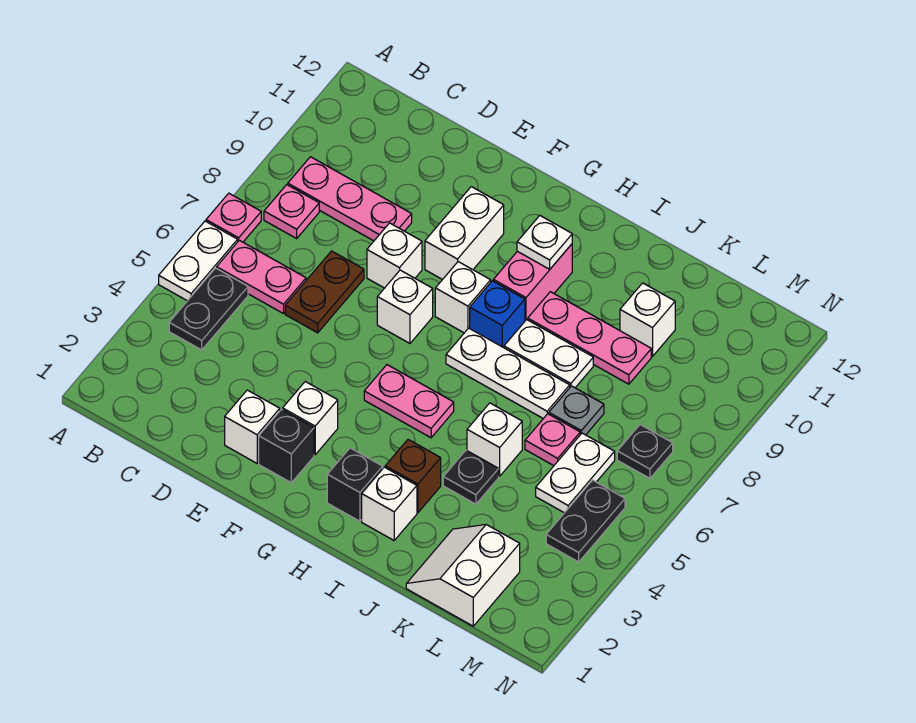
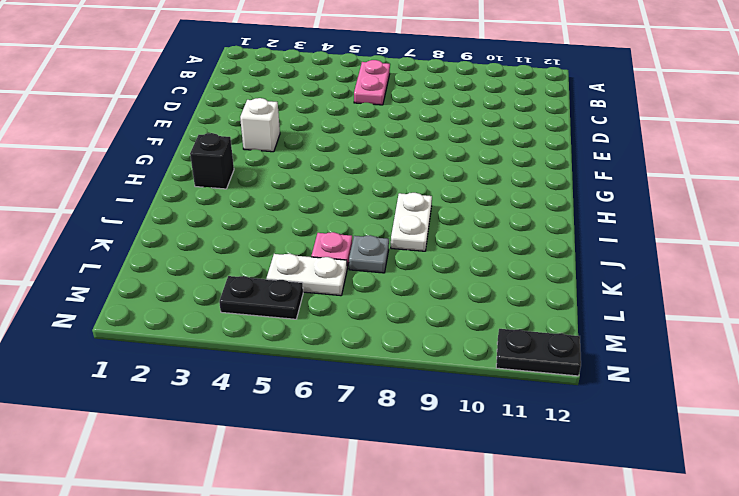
black 1x2 plate [496,329,581,376] -> black 1x2 plate moved to [169,268,248,350]
none -> white 1x2 plate [159,221,238,301]
none -> pink 1x1 plate [206,193,261,242]
none -> pink 1x1 plate [264,185,319,238]
none -> pink 1x3 plate [288,157,412,241]

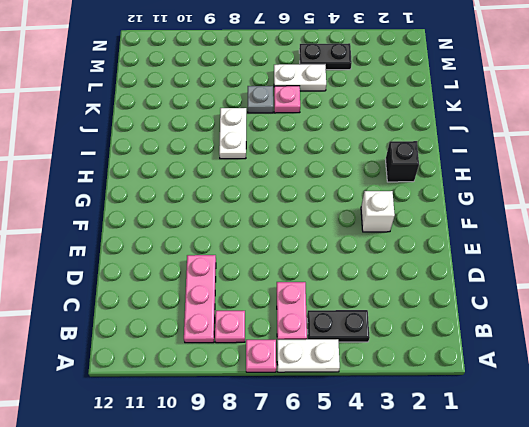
none -> brown 1x2 plate [285,251,364,333]
none -> white 1x1 brick [225,390,280,463]
none -> white 1x1 brick [367,223,422,288]
none -> black 1x1 brick [259,409,314,483]

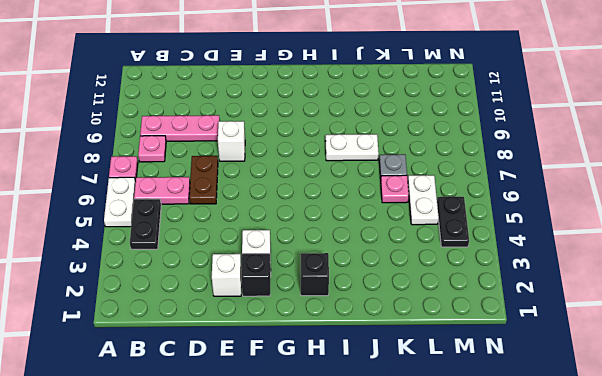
none -> white 1x1 brick [377,270,433,343]
none -> white 1x2 brick [425,187,504,280]
none -> pink 1x2 plate [364,365,454,438]
none -> white 1x1 brick [435,262,491,333]

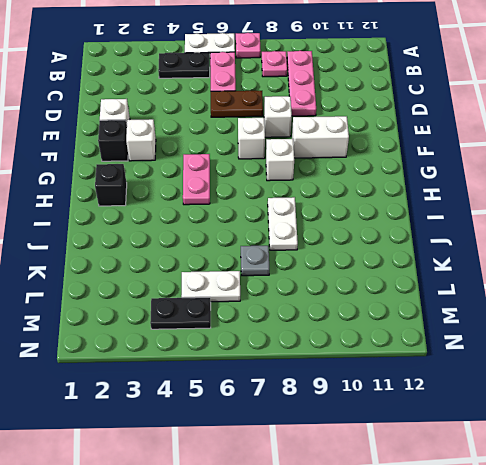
none -> white 1x3 plate [446,328,570,419]
none -> blue 1x1 brick [470,281,525,348]
none -> pink 1x2 brick [493,244,572,321]
none -> white 1x1 brick [362,467,417,540]

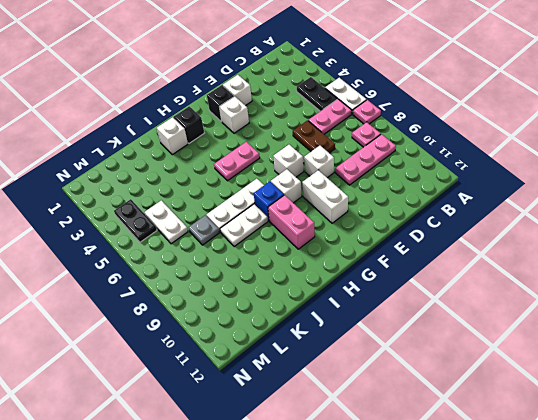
none -> brown 1x1 brick [385,440,441,513]
none -> pink 1x3 plate [528,292,651,384]
none -> black 1x1 plate [443,450,499,504]
none -> white 1x1 brick [467,403,522,476]

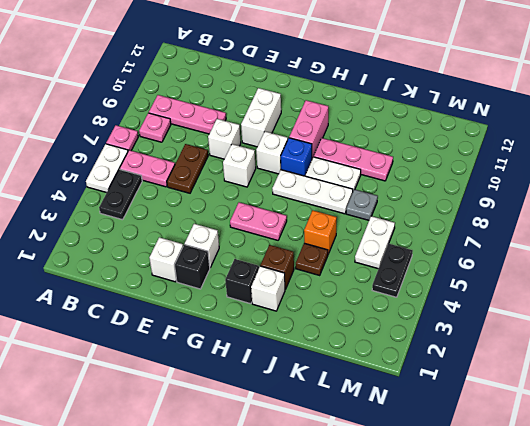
brown 1x1 plate [296,243,328,275] -> black 1x1 plate [443,450,499,504]
orange 1x1 brick [304,211,337,254] -> white 1x1 brick [467,403,522,476]
none -> white 2x2 slope [406,525,520,626]
none -> pink 1x1 plate [525,414,580,466]
none -> white 1x1 brick [620,283,675,356]
none -> black 1x1 plate [617,425,673,478]

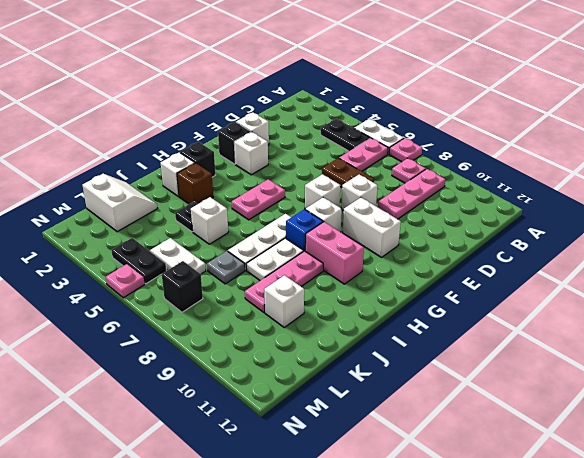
black 1x1 brick [162,261,203,312] -> black 1x1 plate [617,425,673,478]
pink 1x1 plate [106,264,145,298] -> pink 1x1 plate moved to [525,414,580,466]
none -> white 1x1 plate [517,216,572,269]

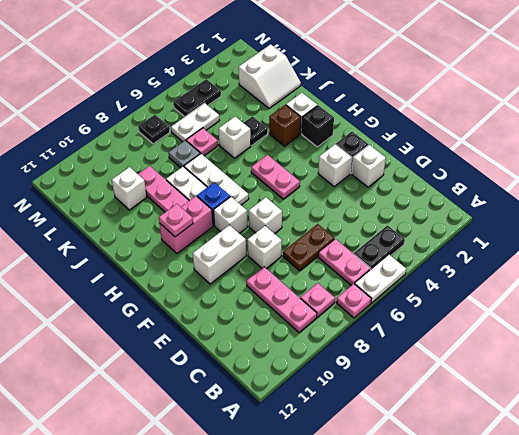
pink 1x1 plate [159,204,193,237] -> white 1x1 plate [517,216,572,269]

